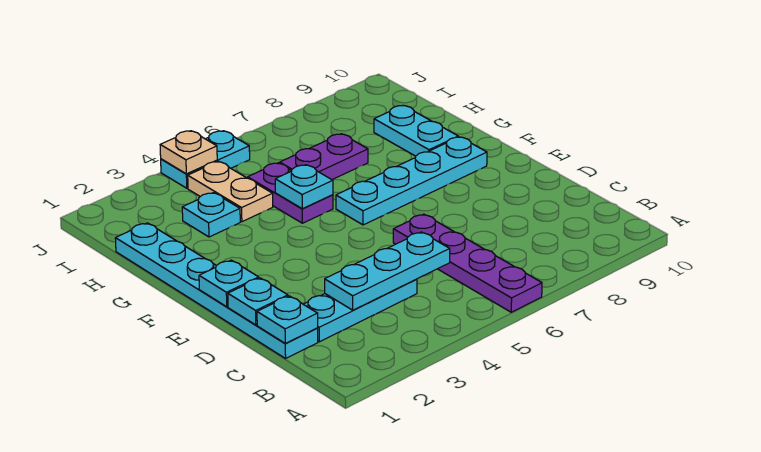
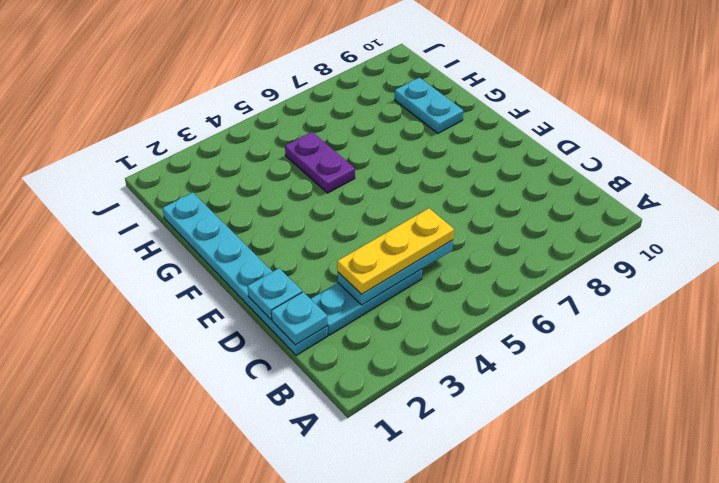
yellow 1x3 plate [337,208,454,294] -> none
none -> purple 1x4 plate [393,214,542,312]
none -> cyan 1x4 plate [336,137,487,225]
none -> cyan 1x1 plate [182,193,240,237]

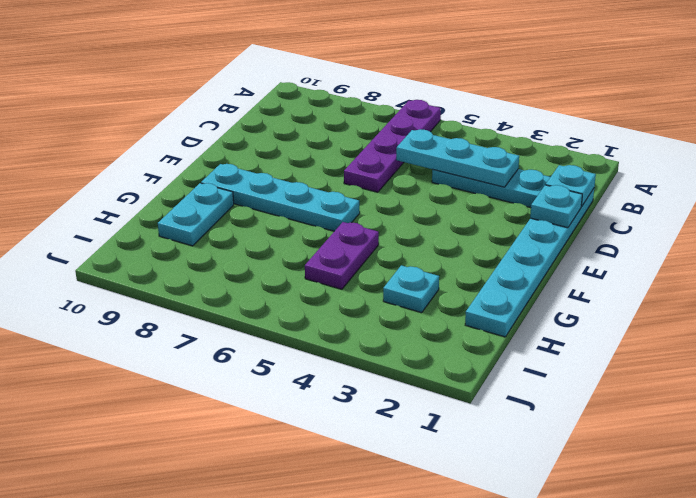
none -> tan 1x2 plate [188,161,273,222]
none -> purple 1x2 plate [280,134,368,180]
none -> cyan 1x2 plate [161,131,250,188]

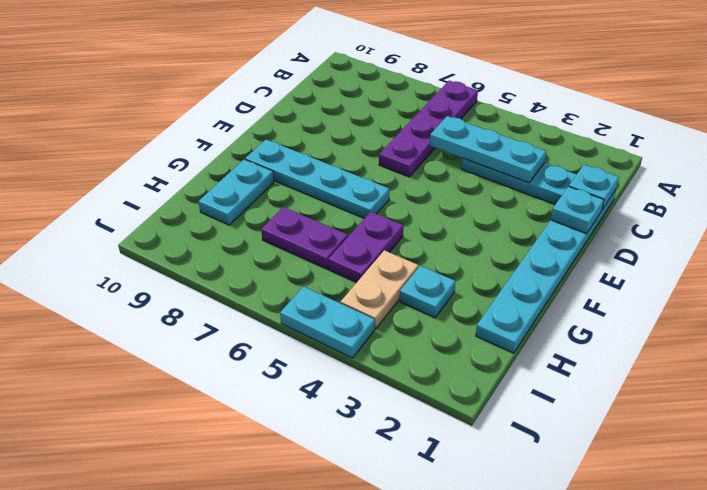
none -> cyan 1x1 plate [199,260,259,307]
none -> cyan 1x1 plate [275,165,333,209]
none -> tan 1x1 plate [160,131,217,174]

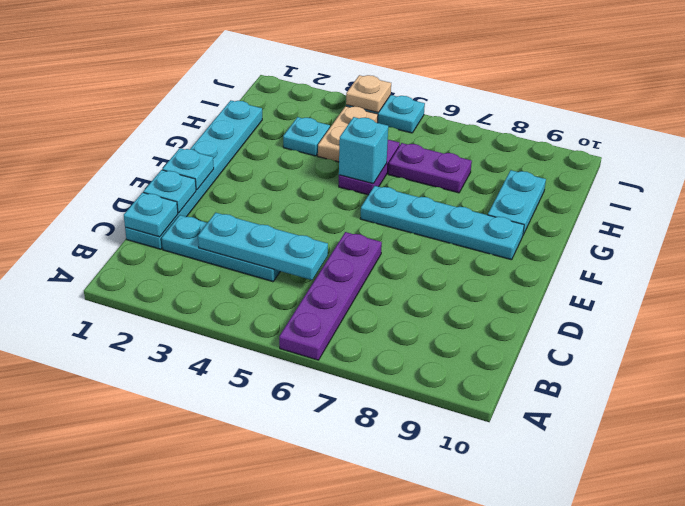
cyan 1x1 brick [339,117,388,184] -> cyan 1x1 plate [275,165,333,209]

